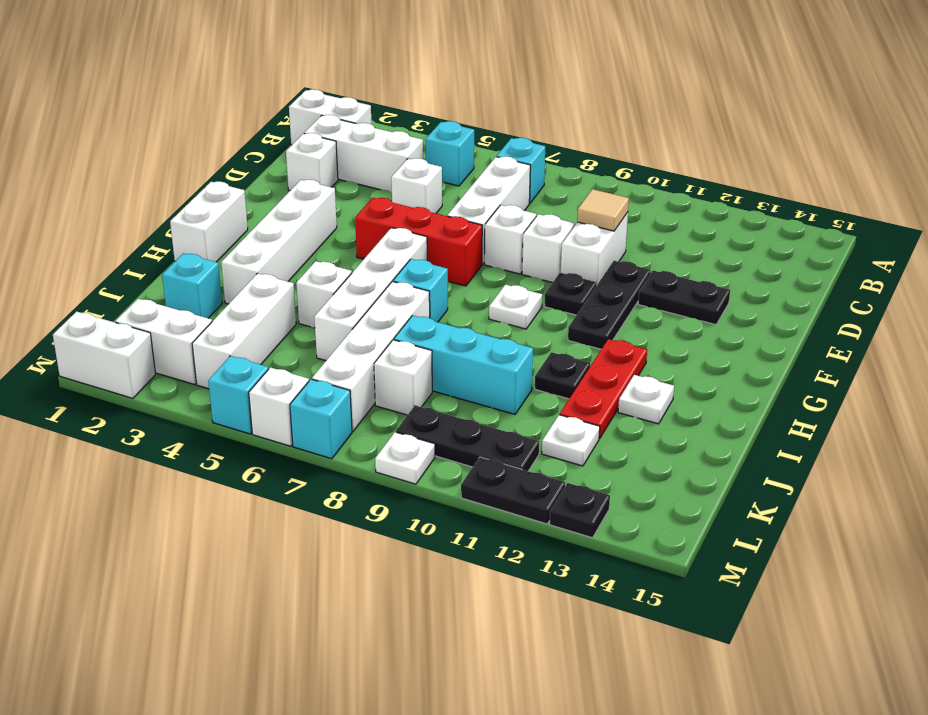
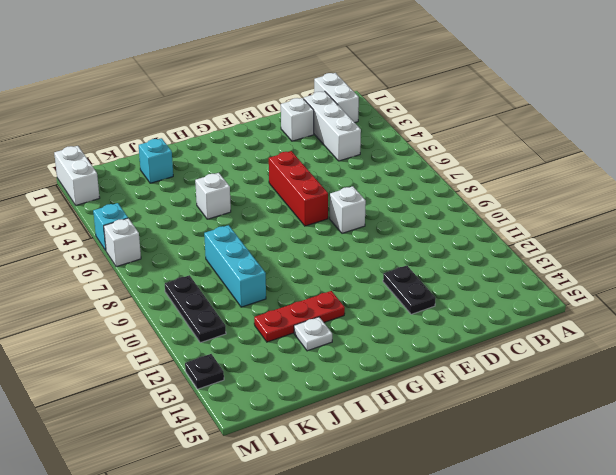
none -> cyan 1x1 brick [425,121,474,186]
none -> cyan 1x1 brick [497,138,545,203]
none -> white 1x3 brick [447,156,530,264]
none -> white 1x1 brick [391,158,442,213]

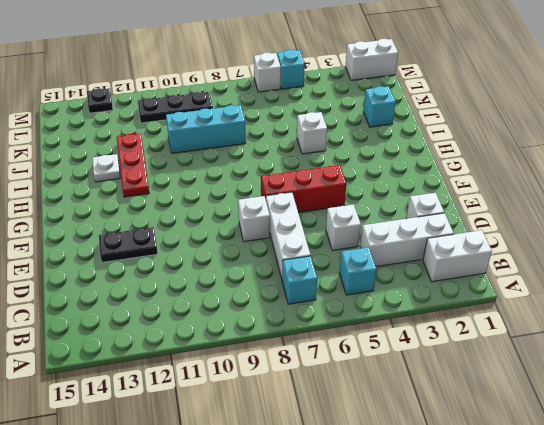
none -> white 1x2 brick [561,212,628,284]
none -> white 1x1 brick [522,214,575,283]
none -> black 1x3 plate [568,261,651,349]
none -> white 1x4 brick [221,180,337,304]

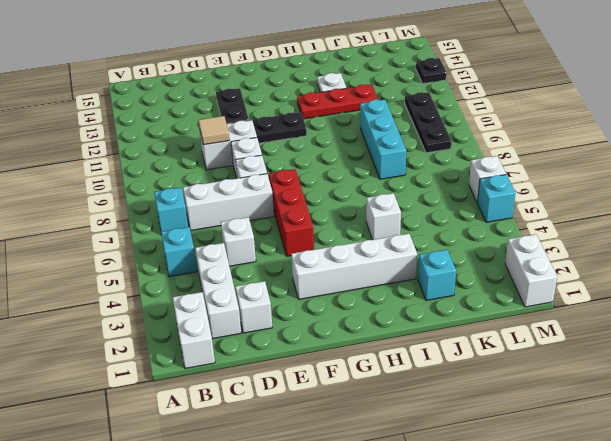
none -> black 1x1 plate [544,272,597,315]
none -> white 1x2 brick [170,181,248,262]
none -> white 1x4 brick [314,228,427,361]
none -> white 1x1 plate [489,285,542,329]

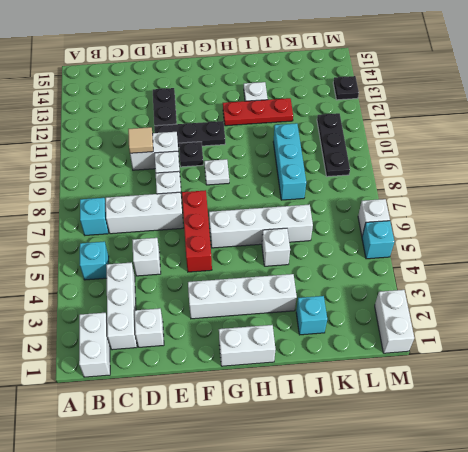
none -> cyan 1x1 brick [393,259,448,322]
none -> white 1x4 brick [312,281,430,431]
none -> black 1x1 plate [535,352,590,399]
none -> white 1x3 brick [192,273,296,389]

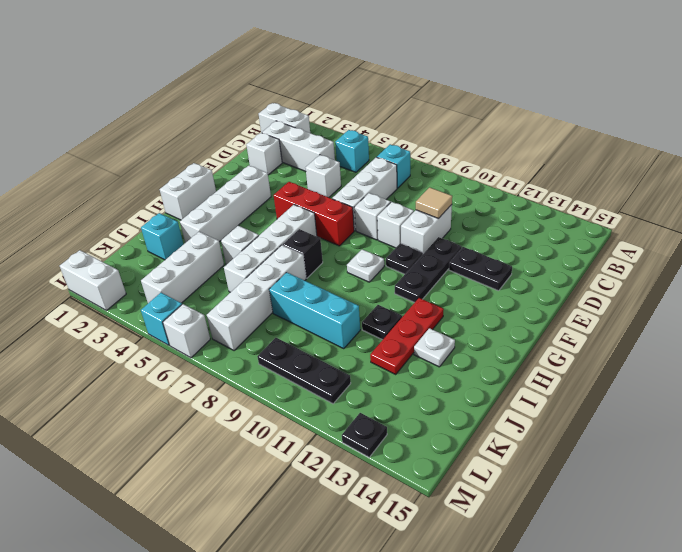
black 1x1 brick [283,229,323,278] -> cyan 1x1 brick [393,259,448,322]
none -> white 1x1 brick [374,340,432,415]
none -> white 1x1 plate [542,415,600,466]
none -> white 1x2 brick [115,299,212,384]
none -> cyan 1x1 brick [290,379,352,459]

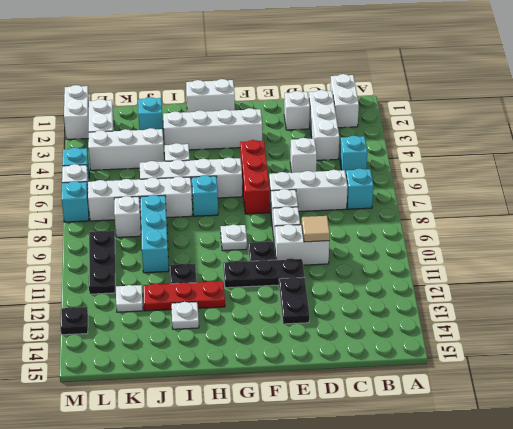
none -> white 1x1 plate [375,432,435,484]
none -> black 1x2 plate [461,457,565,524]

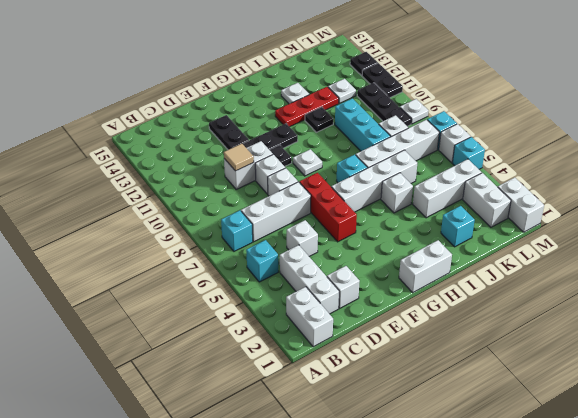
none -> white 1x4 brick [221,180,337,304]

